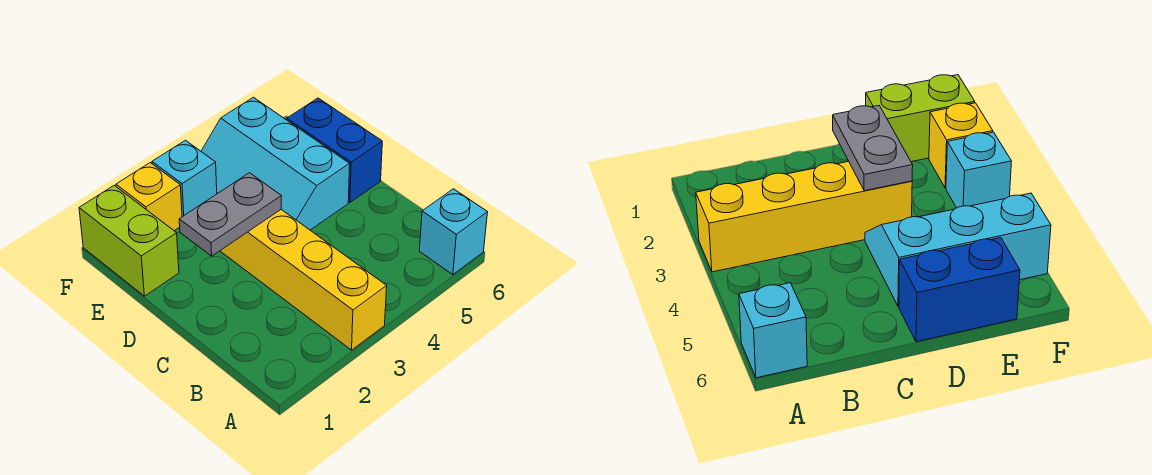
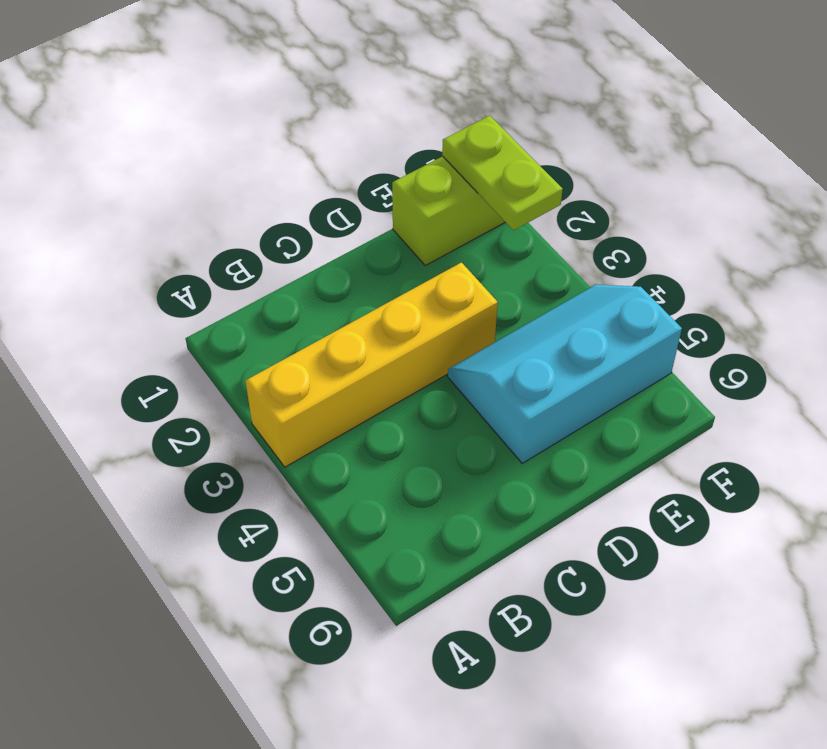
lime 1x2 plate [442,116,563,230] -> none
none -> cyan 1x1 brick [419,189,488,275]
none -> blue 1x2 brick [287,98,382,202]

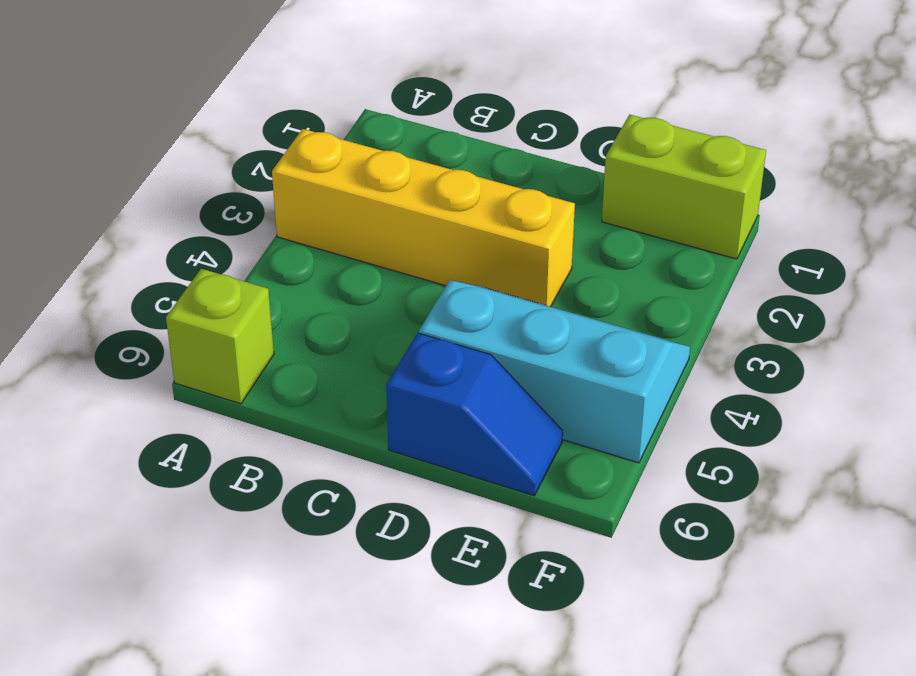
lime 1x1 brick [166,269,274,404] -> cyan 1x1 brick [419,189,488,275]
blue 1x2 slope [386,333,563,496] -> blue 1x2 brick [287,98,382,202]
none -> yellow 1x1 brick [116,163,182,231]
none -> cyan 1x1 brick [152,140,217,217]

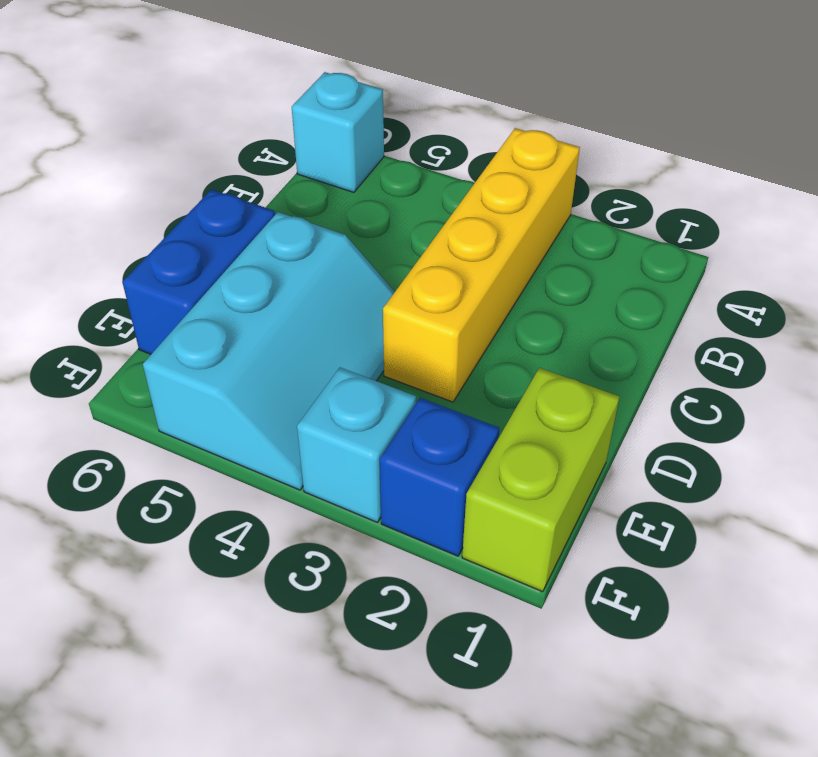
blue 1x1 brick [380,398,499,556] -> yellow 1x1 brick [116,163,182,231]
none -> grey 1x2 plate [179,173,281,256]

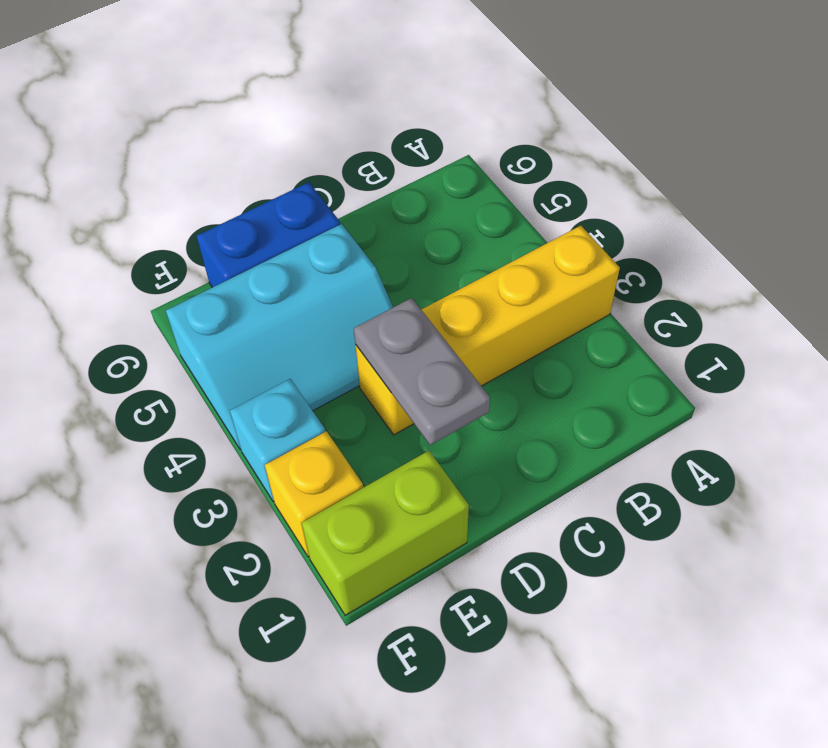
none -> cyan 1x1 brick [419,189,488,275]

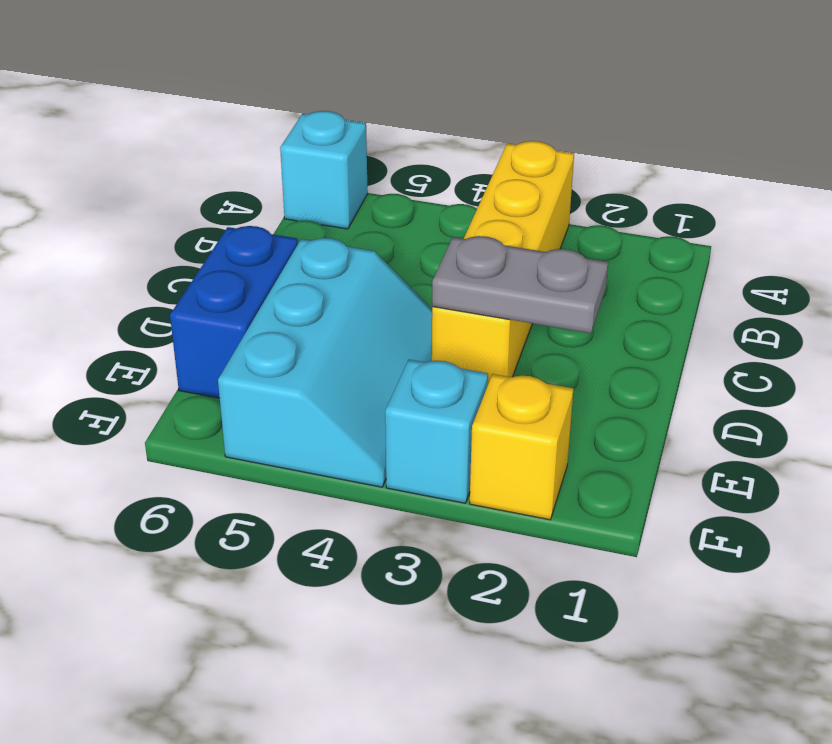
none -> lime 1x2 brick [79,185,179,296]

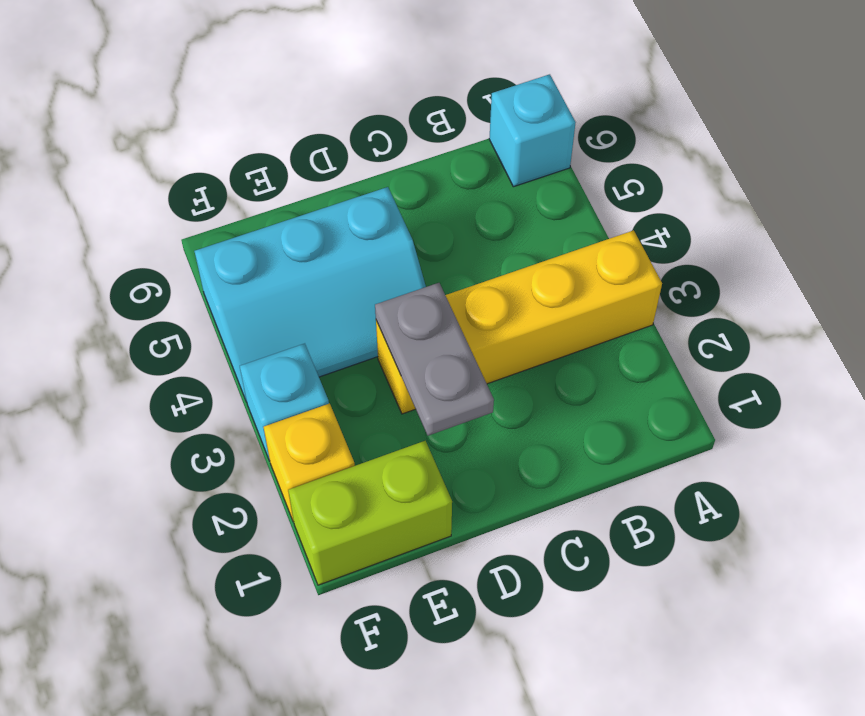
none -> blue 1x2 brick [287,98,382,202]

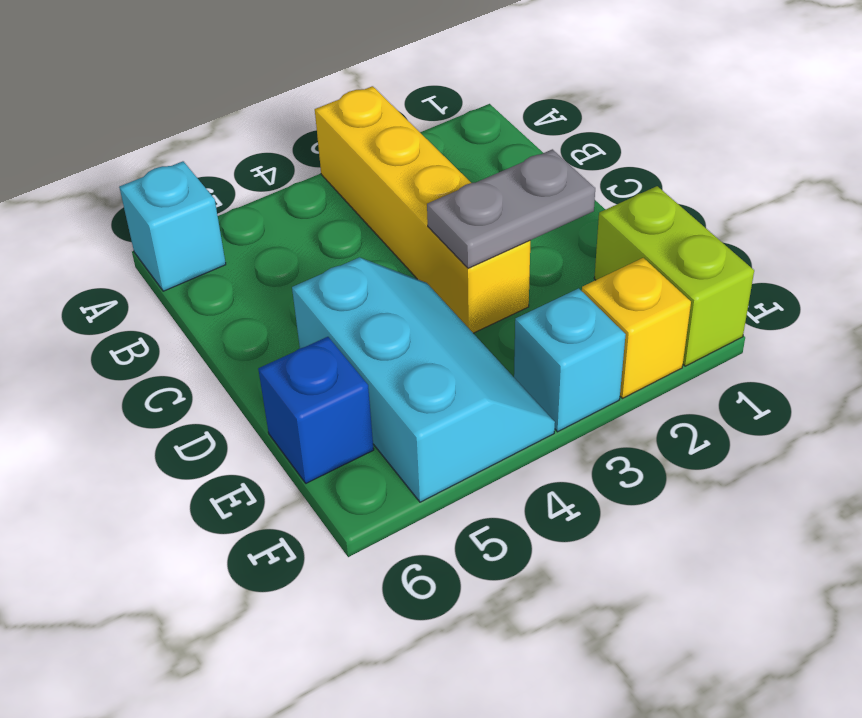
blue 1x1 brick [258,337,374,483] -> blue 1x2 brick [287,98,382,202]

